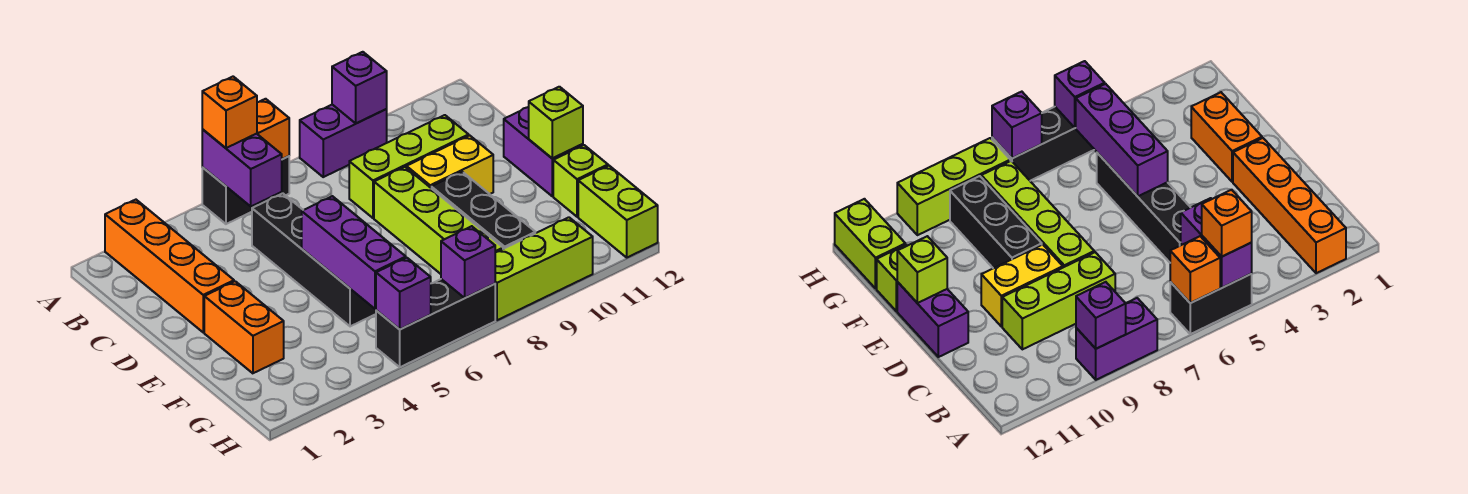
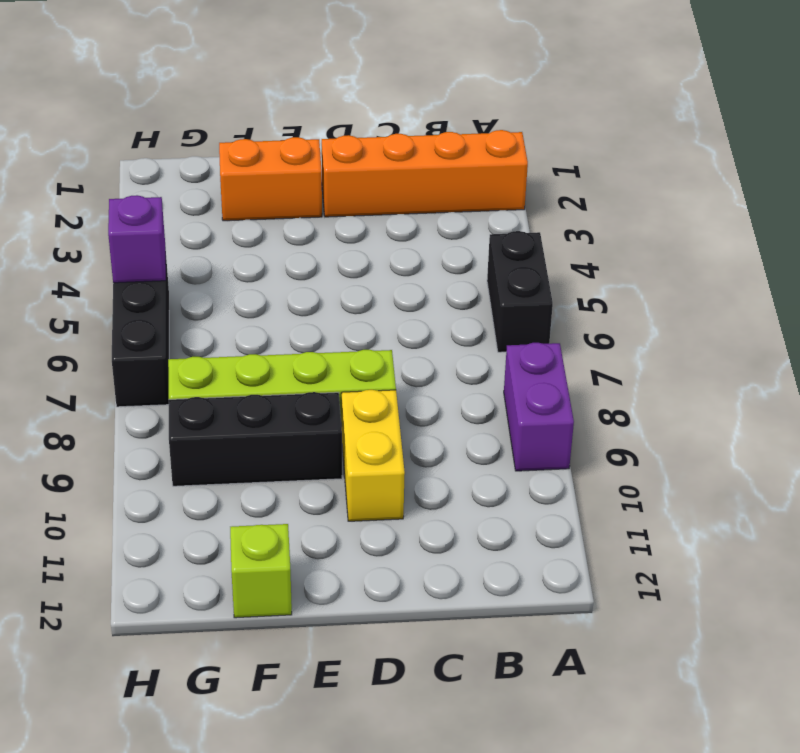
none -> black 1x4 brick [252,193,376,326]
none -> lime 1x3 brick [349,115,469,218]
none -> purple 1x2 brick [504,107,583,196]

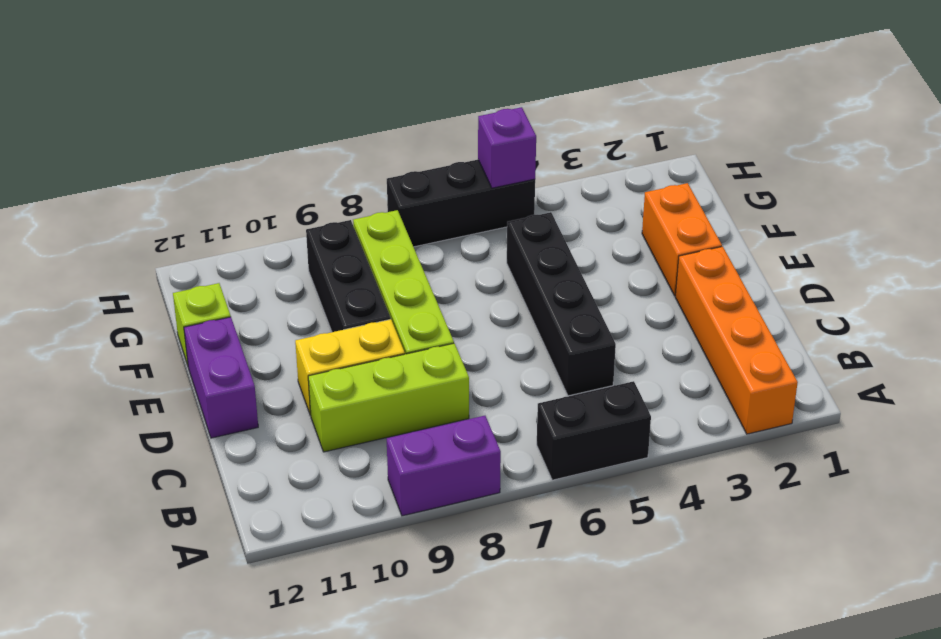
none -> lime 1x2 brick [578,166,658,257]
none -> lime 1x3 brick [495,217,593,320]
none -> purple 1x2 brick [202,129,282,206]

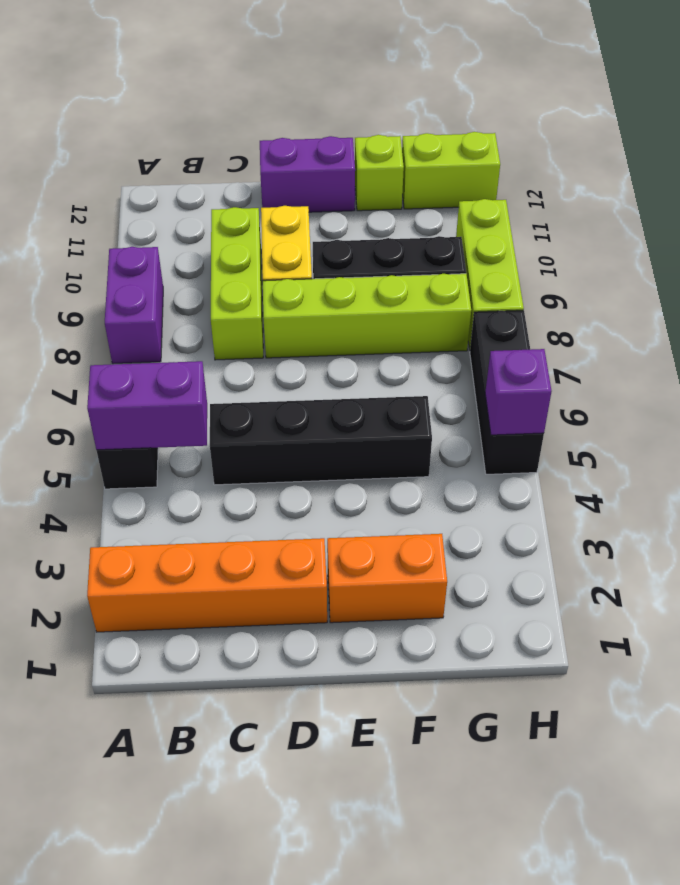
none -> orange 1x1 brick [257,99,289,159]
none -> purple 1x1 brick [332,52,387,123]
none -> purple 1x3 brick [302,196,406,309]

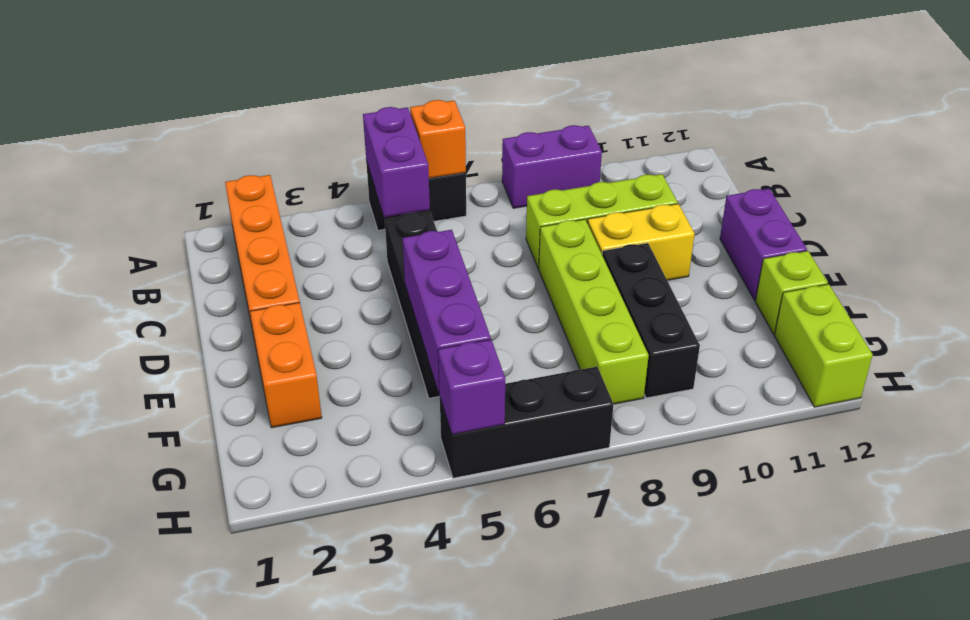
none -> lime 1x3 brick [495,217,593,320]
none -> purple 1x1 brick [332,52,387,123]
none -> lime 1x1 brick [529,87,583,158]

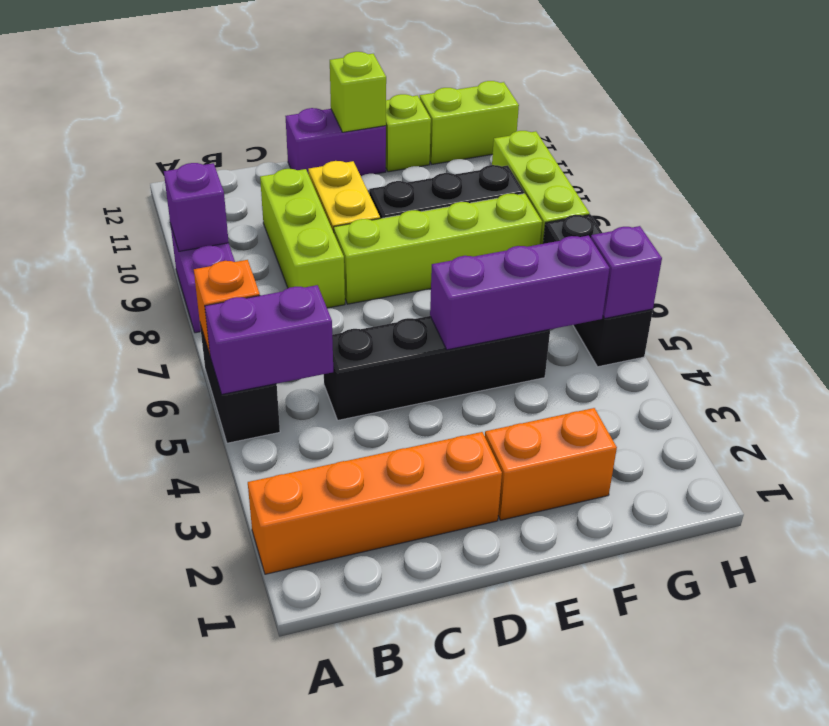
none -> purple 1x1 brick [441,226,495,298]
none -> orange 1x1 brick [202,77,257,148]

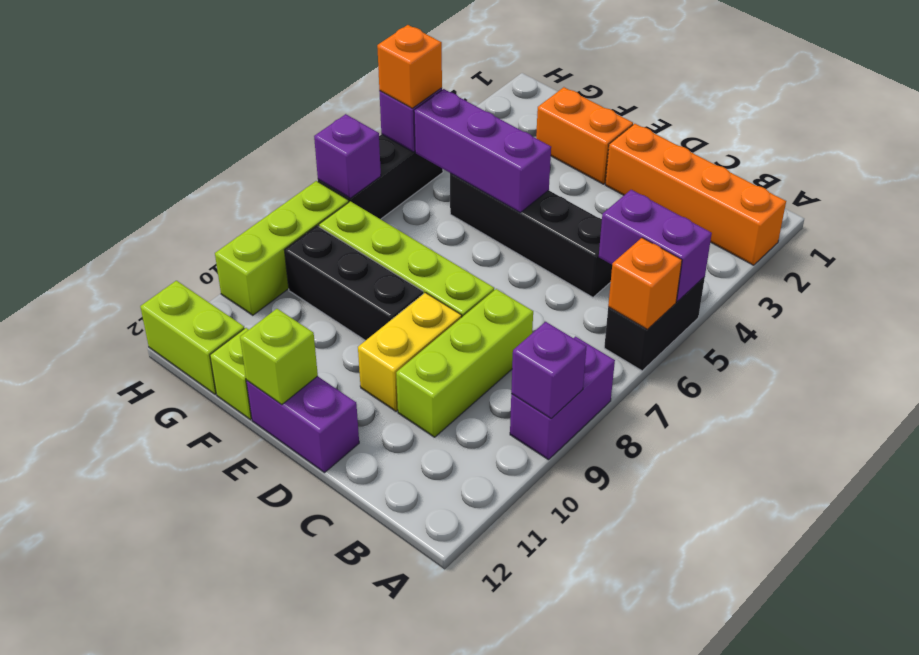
orange 1x1 brick [377,25,442,108] -> orange 1x1 brick moved to [202,77,257,148]

